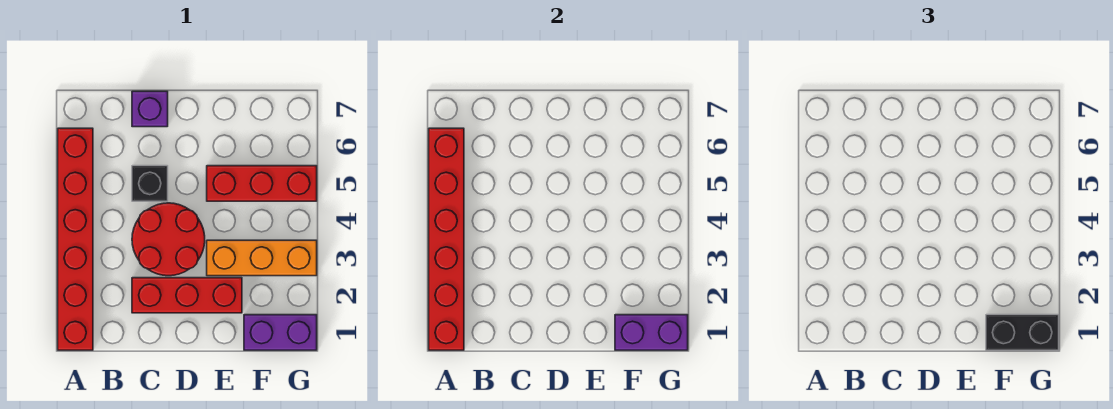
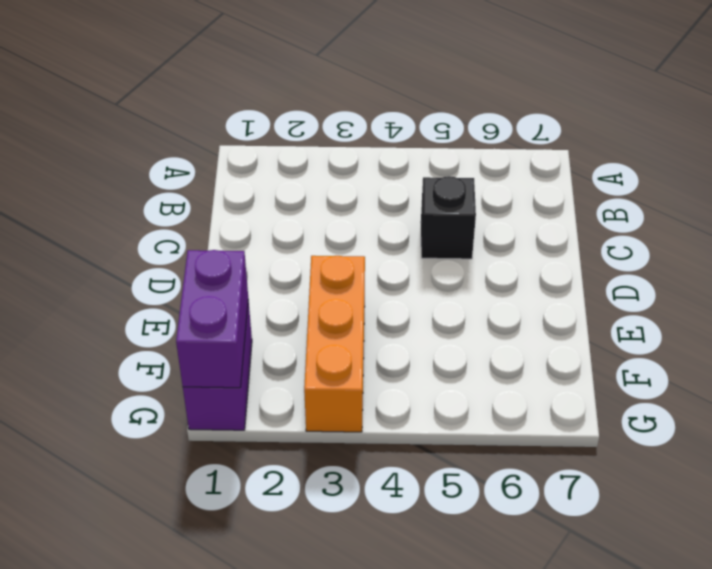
none -> red 1x6 brick [58,128,93,350]
none -> red 1x3 brick [132,278,242,313]

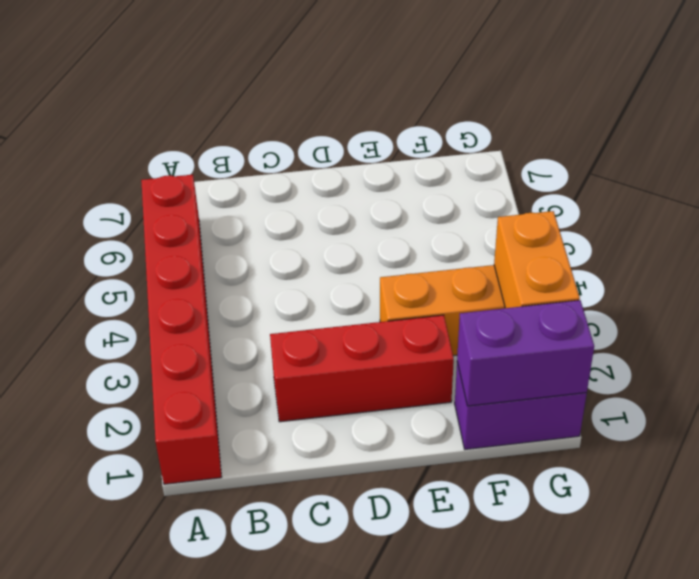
orange 1x2 brick [494,211,580,308] -> none
none -> red 2x2 round brick [132,203,205,276]
none -> black 1x1 brick [132,166,168,201]

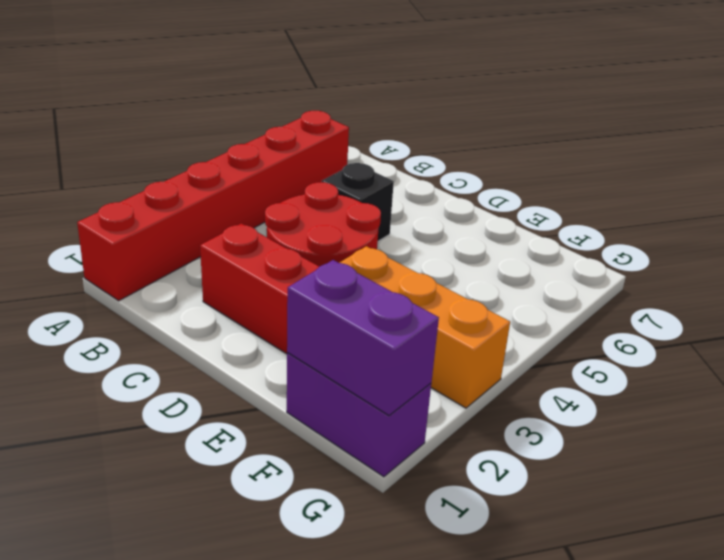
none -> purple 1x1 brick [132,91,168,127]
none -> red 1x3 brick [207,166,317,201]

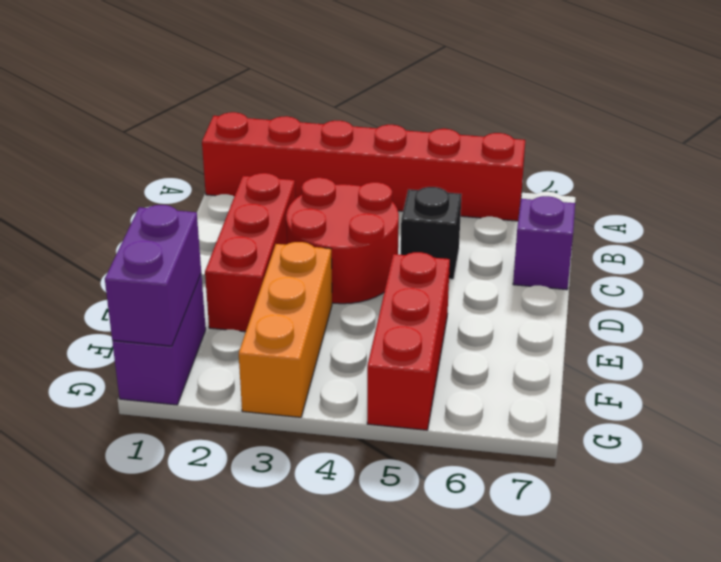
none -> red 1x6 brick [429,128,464,350]
none -> black 1x2 brick [986,315,1059,350]

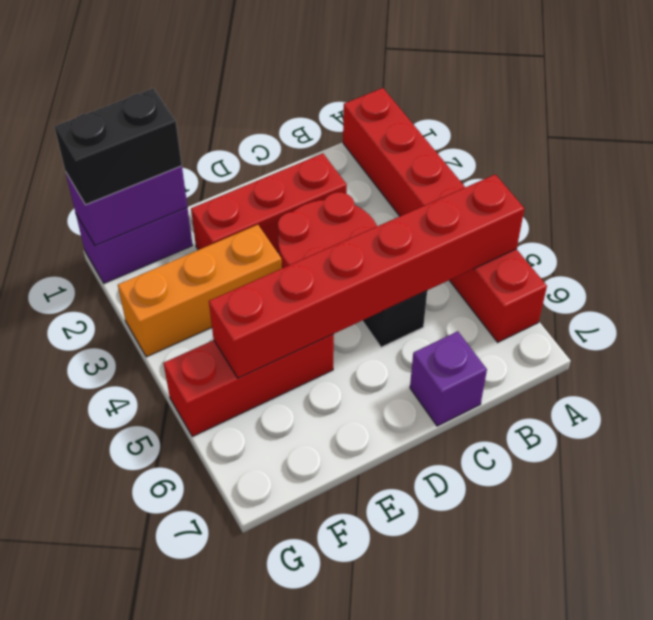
red 1x6 brick [209,174,524,378] -> red 1x6 brick turned to [429,128,464,350]

